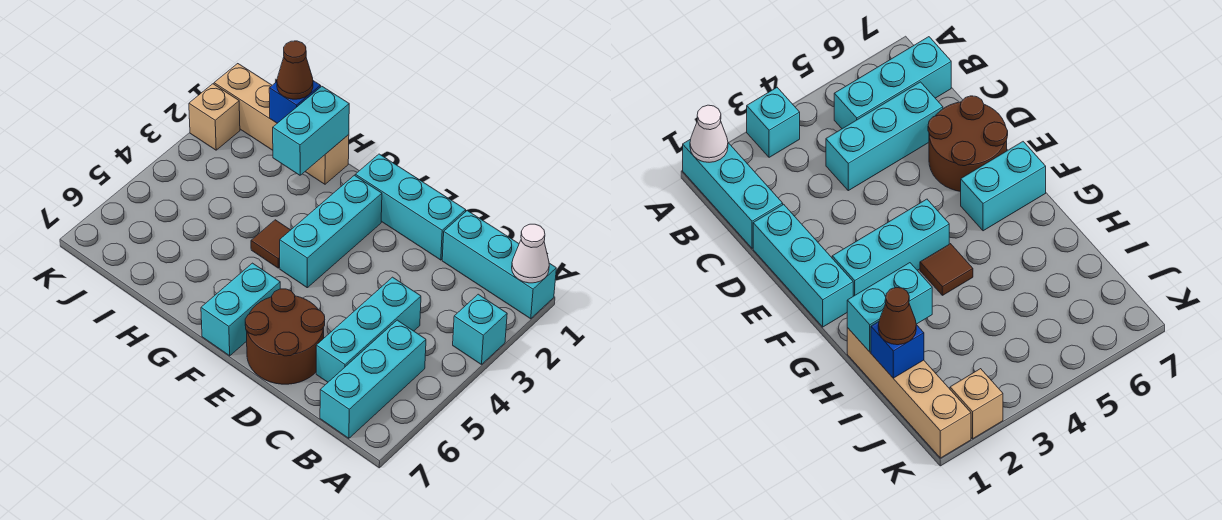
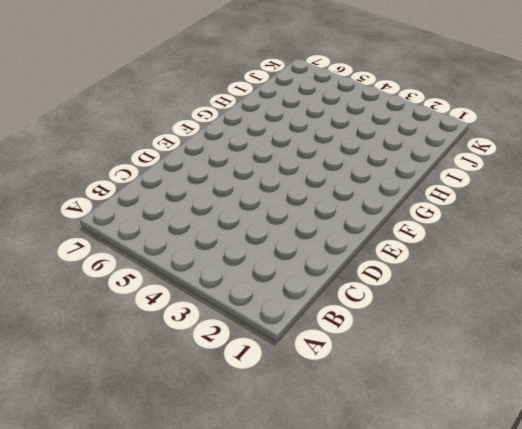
none -> cyan 1x3 brick [442,211,556,319]
none -> cyan 1x1 brick [453,294,507,365]
none -> cyan 1x3 brick [320,320,426,438]

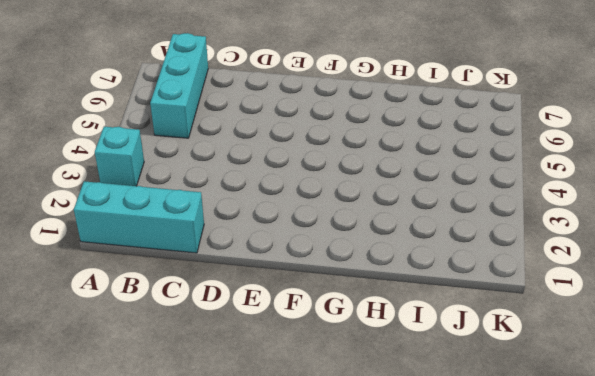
none -> cyan 1x3 brick [316,277,421,382]
none -> cyan 1x3 brick [355,154,466,260]
none -> brown 2x2 round brick [245,289,325,384]

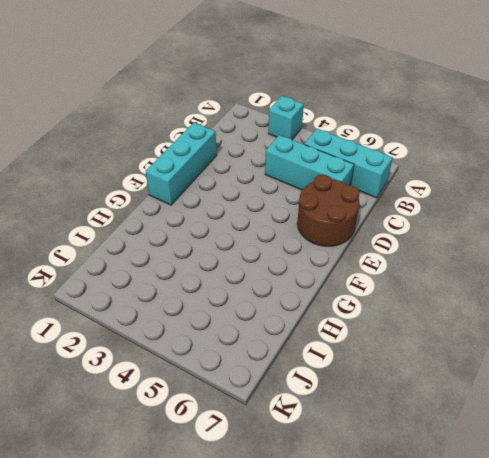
none -> cyan 1x3 brick [442,211,556,319]
none -> cyan 1x3 brick [280,175,382,288]
none -> cyan 1x2 brick [201,263,280,356]

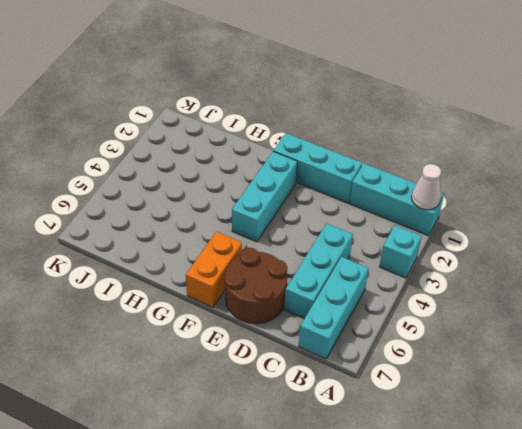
orange 1x2 brick [186,231,242,307] -> cyan 1x2 brick [201,263,280,356]
none -> brown 1x1 tile [251,220,290,268]
none -> tan 1x4 brick [214,64,349,184]
none -> tan 1x1 brick [189,84,240,150]

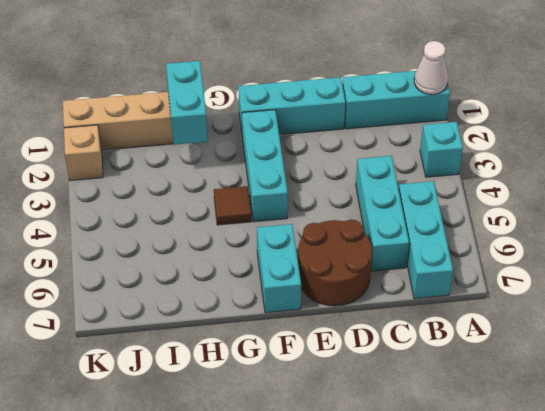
none -> blue 1x1 brick [269,81,321,123]
none -> brown 1x1 cone [277,41,313,99]

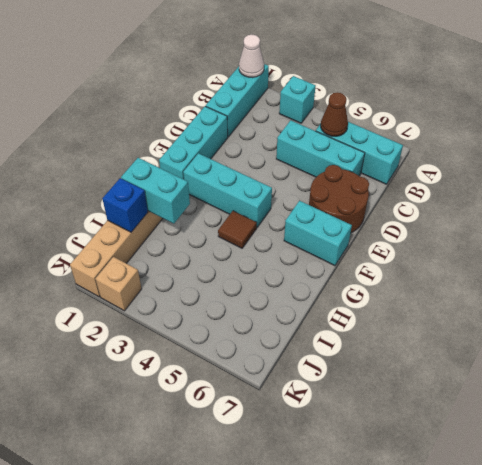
brown 1x1 cone [321,92,348,136] -> brown 1x1 cone moved to [277,41,313,99]

